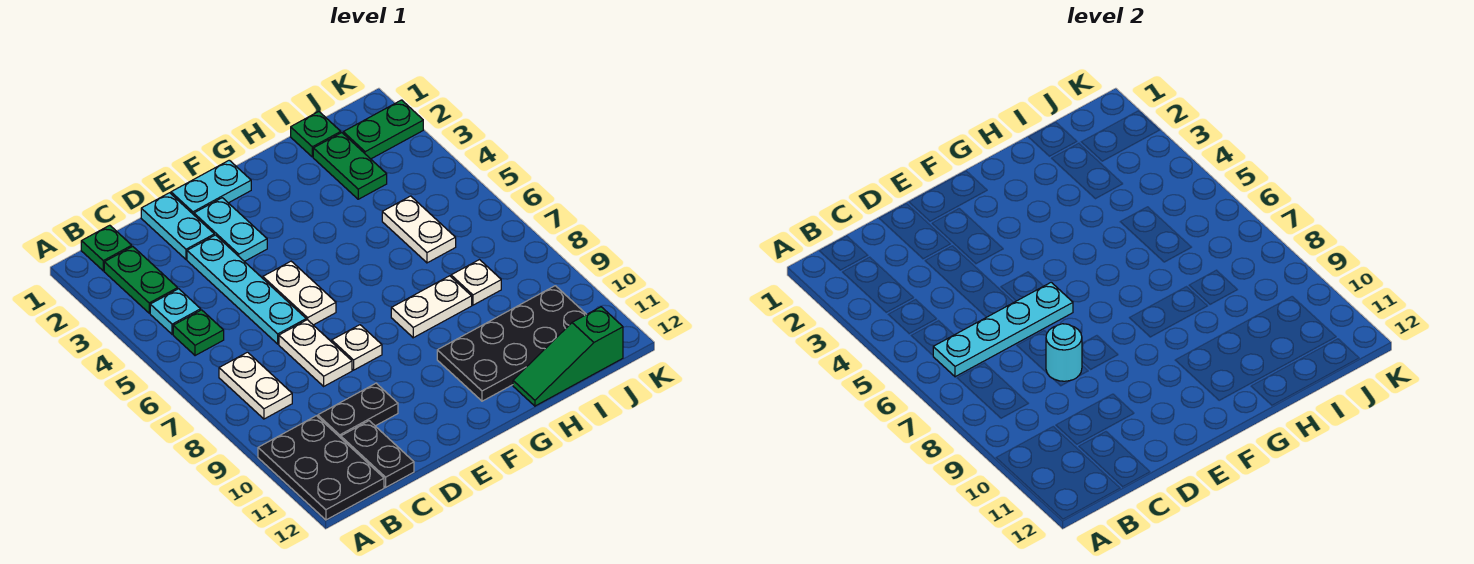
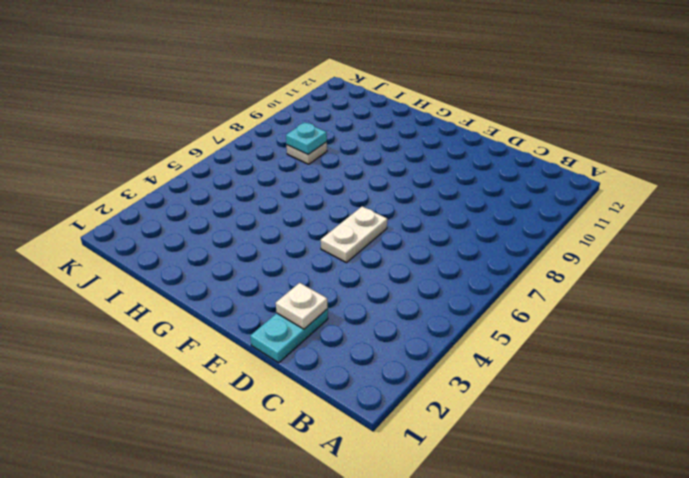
white 1x1 plate [276,283,328,329] -> white 1x1 plate moved to [332,325,382,370]
cyan 1x1 plate [286,122,327,154] -> cyan 1x1 plate moved to [150,289,201,334]
none -> black 2x3 plate [258,416,384,520]
none -> green 1x1 plate [81,225,132,271]
none -> green 1x2 plate [104,246,178,313]

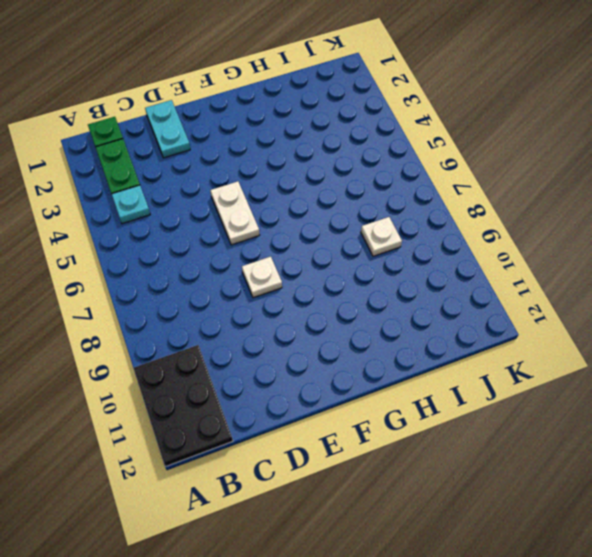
none -> green 1x1 plate [173,310,224,356]
none -> white 1x2 plate [219,352,292,419]
none -> black 1x2 plate [318,383,398,438]

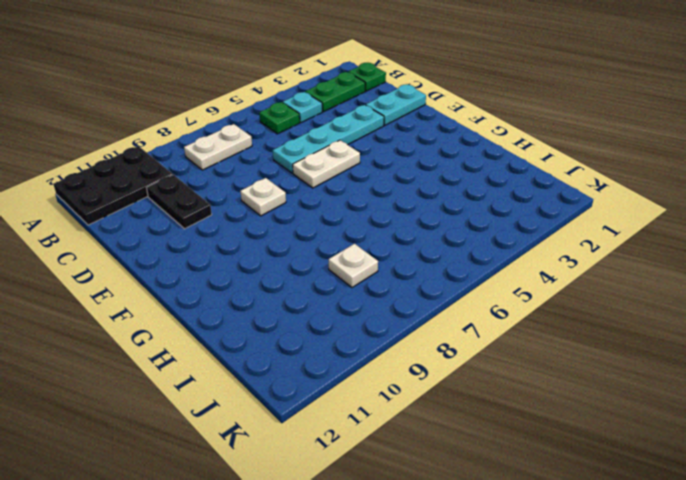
none -> black 1x2 plate [341,421,414,487]
none -> white 1x2 plate [279,320,352,386]
none -> cyan 1x2 plate [171,160,251,215]

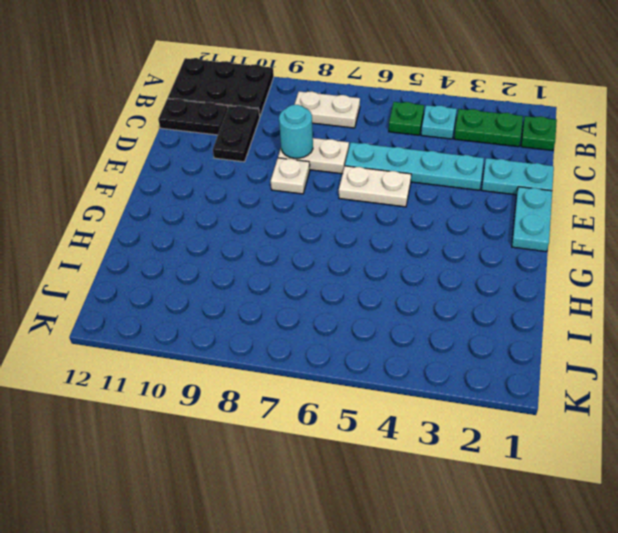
none -> cyan 1x2 plate [194,198,267,262]
none -> white 1x2 plate [391,276,472,338]
none -> black 2x4 plate [437,286,586,401]

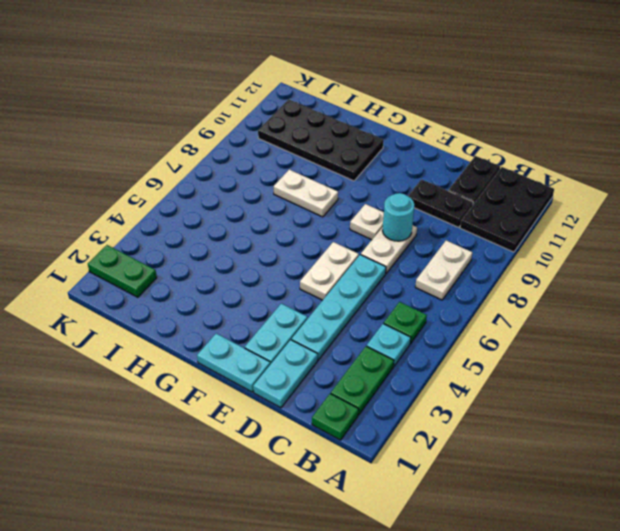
none -> green 1x3 slope [513,307,623,406]
none -> green 1x1 plate [291,112,341,157]
none -> green 1x2 plate [313,133,387,199]

